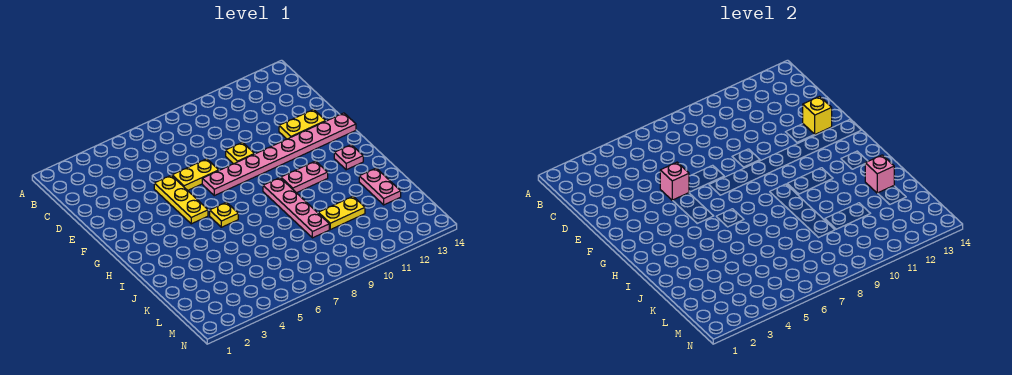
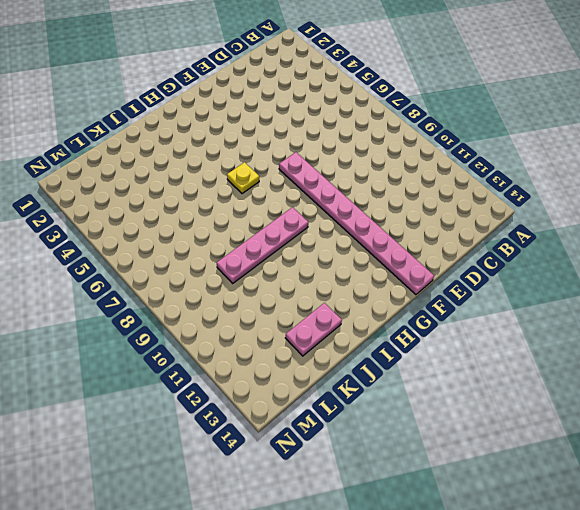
none -> yellow 1x3 plate [154,175,208,224]
none -> yellow 1x2 plate [172,159,219,190]
none -> yellow 1x1 plate [226,142,254,164]

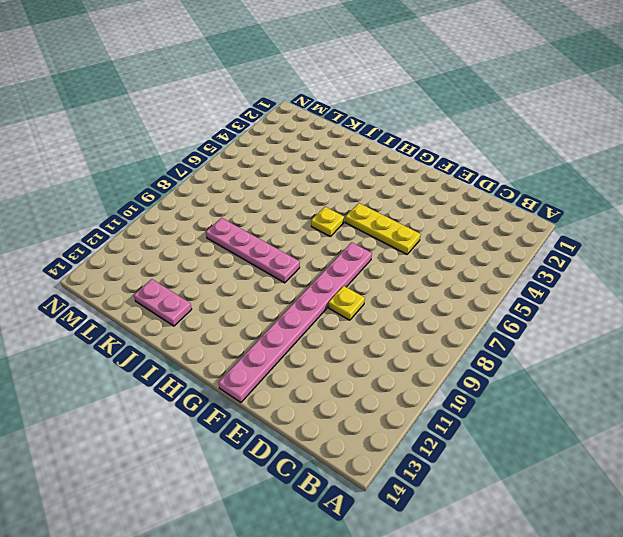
none -> yellow 1x2 plate [172,159,219,190]
none -> yellow 1x2 plate [279,110,326,139]
none -> pink 1x2 plate [281,161,328,193]

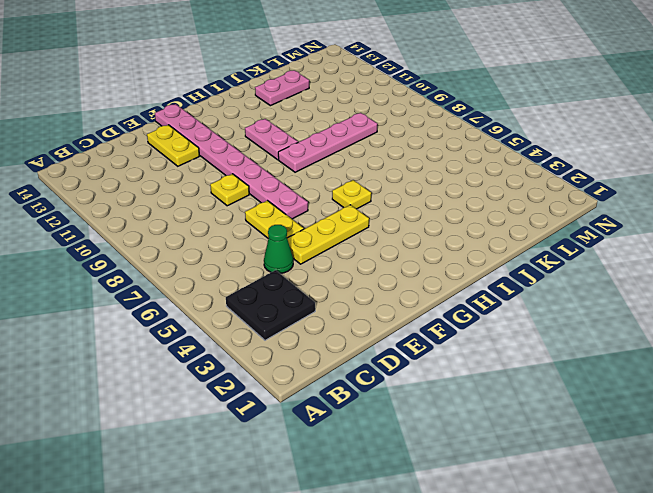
black 2x2 plate [226,270,315,340] -> none
green 1x1 cone [264,225,293,273] -> none
none -> pink 1x1 plate [334,145,363,170]
none -> yellow 1x2 plate [318,196,365,230]
none -> pink 1x1 brick [660,162,689,200]

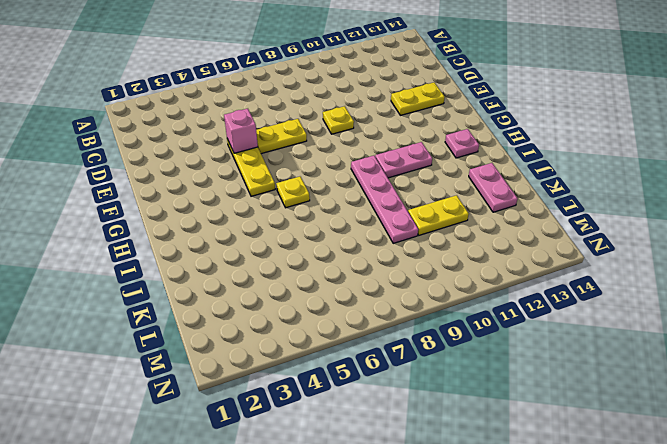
none -> pink 1x8 plate [202,113,356,196]
none -> yellow 1x1 brick [803,96,832,134]
none -> pink 1x1 brick [865,155,894,193]

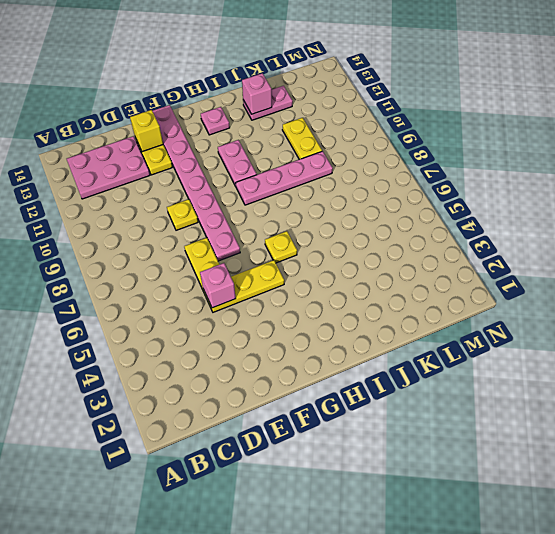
pink 2x3 plate [67,136,150,199] -> none

